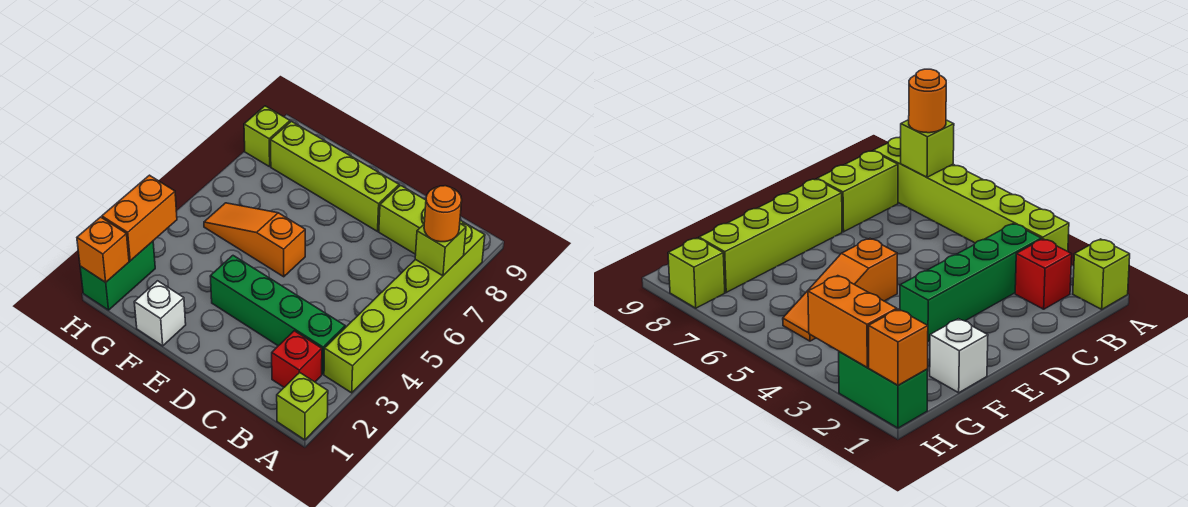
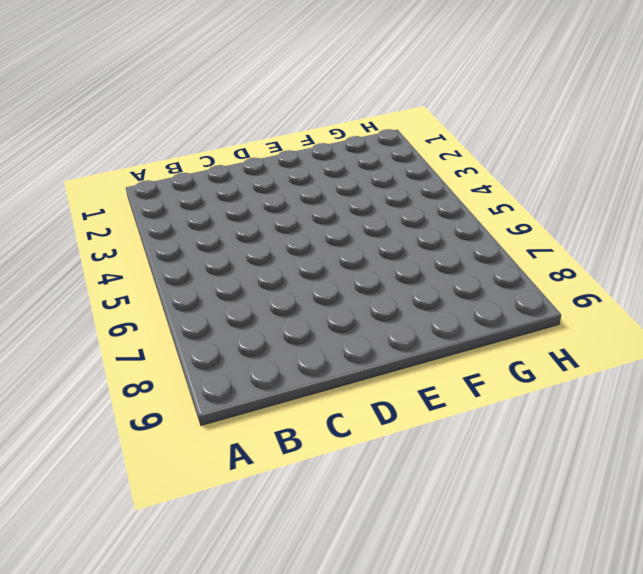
none -> lime 1x1 brick [277,373,328,440]
none -> lime 1x6 brick [324,220,485,393]
none -> red 1x1 brick [272,331,322,387]

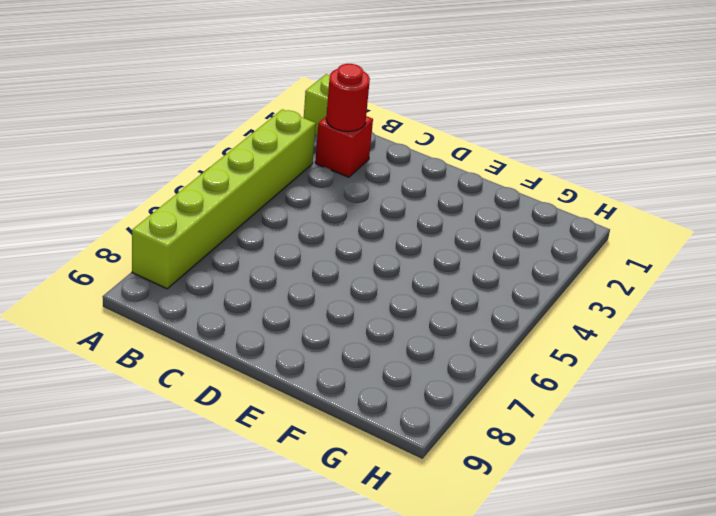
red 1x1 round brick [326,64,370,132] -> none
none -> green 1x4 brick [210,256,345,374]
none -> lime 1x2 brick [379,185,426,254]
none -> lime 1x4 brick [271,121,399,231]

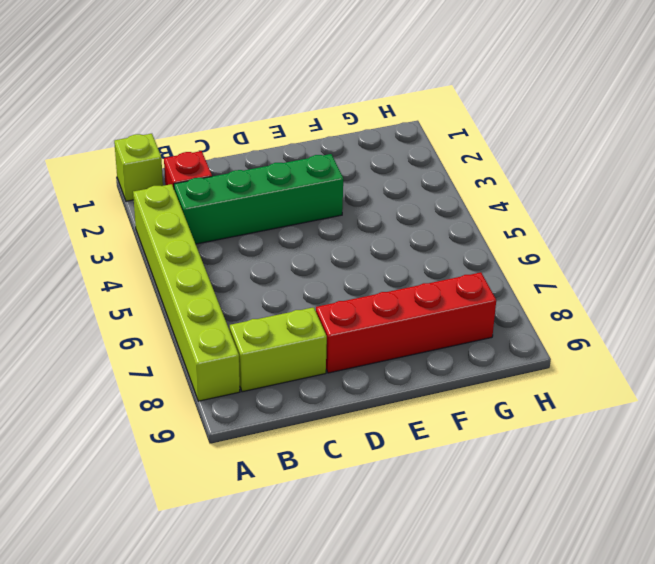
red 1x4 brick [316,272,496,373] -> lime 1x4 brick [271,121,399,231]
none -> orange 1x3 slope [204,203,305,277]
none -> white 1x1 brick [134,281,186,346]
none -> green 1x2 brick [80,241,155,310]

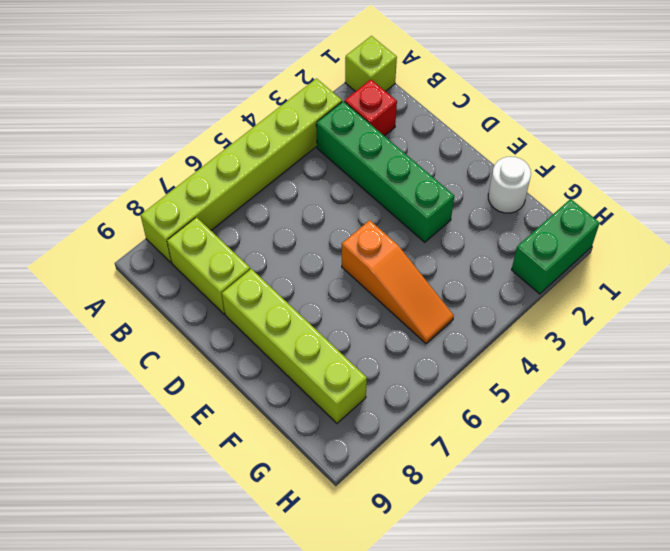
white 1x1 round brick [488,157,531,213] -> white 1x1 brick [134,281,186,346]
none -> lime 1x1 brick [244,106,290,167]
none -> lime 1x1 brick [415,224,466,276]
none -> orange 1x1 brick [77,217,129,282]

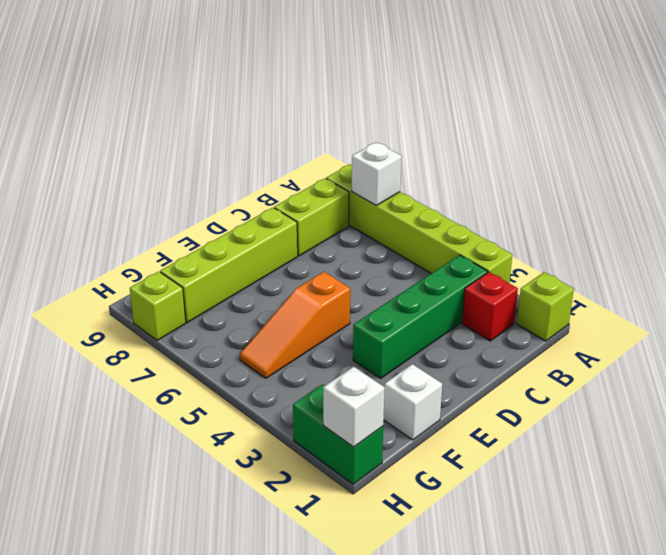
white 1x1 brick [352,142,402,205] -> lime 1x1 brick [415,224,466,276]
white 1x1 brick [323,367,385,447] -> orange 1x1 brick [77,217,129,282]
none -> orange 1x2 brick [102,175,177,261]
none -> orange 1x1 round brick [424,186,462,242]

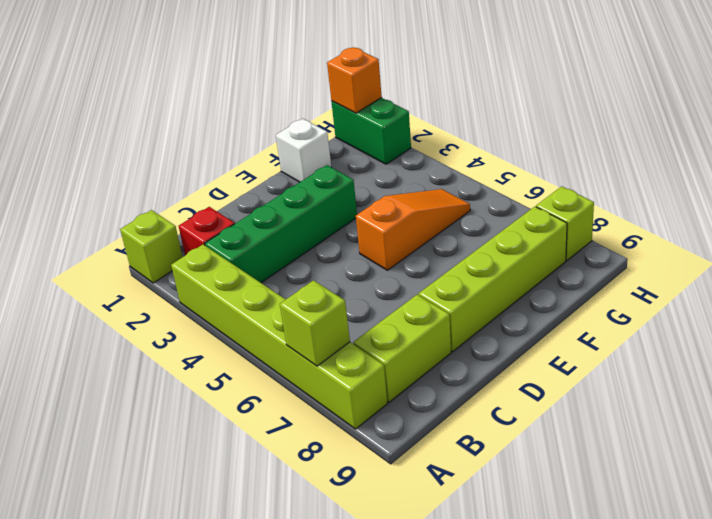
none -> orange 1x2 brick [102,175,177,261]
none -> orange 1x1 round brick [424,186,462,242]

